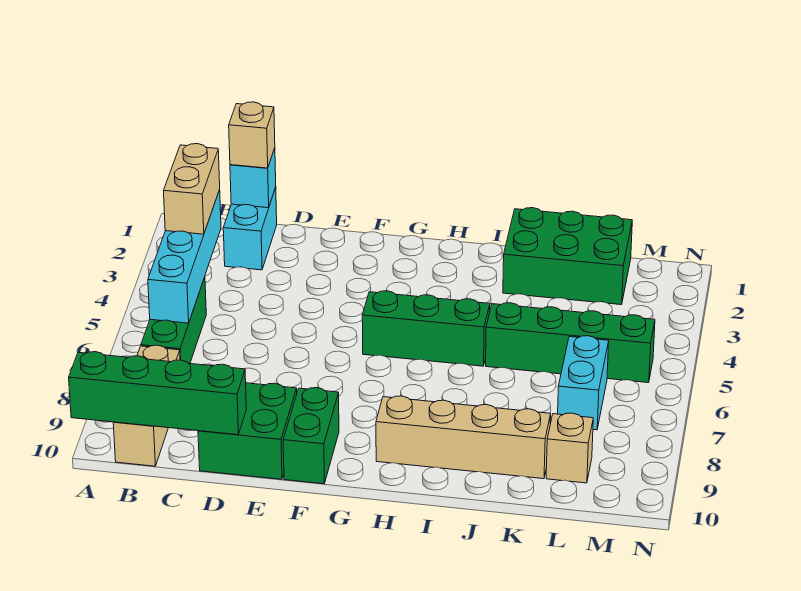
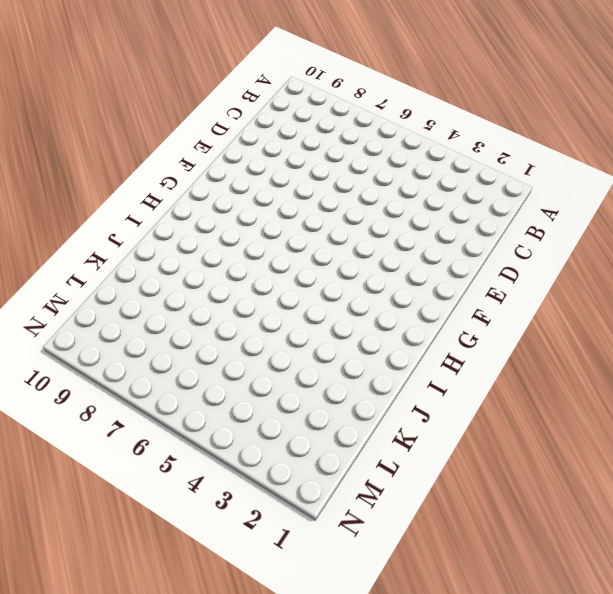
none -> green 1x3 brick [141,277,206,363]
none -> tan 1x3 brick [113,345,180,466]
none -> cyan 1x2 brick [223,187,277,270]

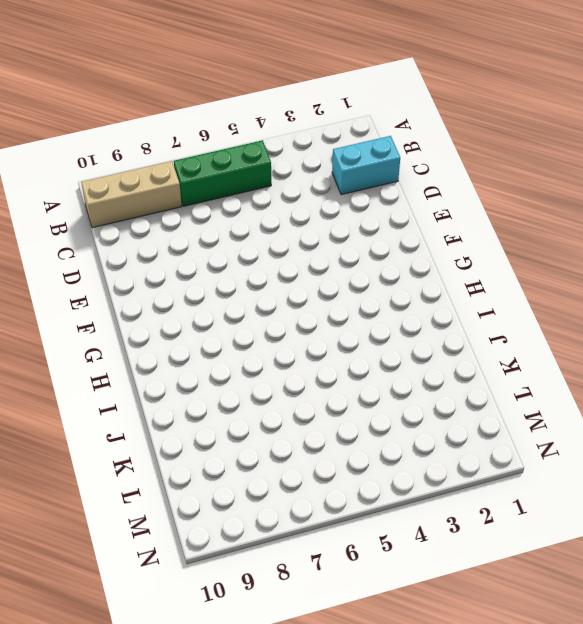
none -> green 2x2 brick [198,383,297,479]
none -> green 1x2 brick [283,388,339,484]
none -> green 1x3 brick [362,291,490,366]

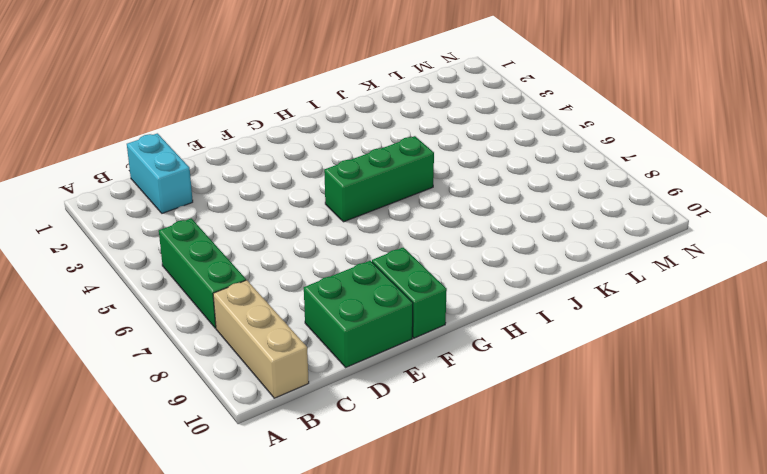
none -> tan 1x4 brick [376,396,551,479]
none -> green 2x3 brick [503,208,632,305]
none -> green 1x4 brick [486,303,655,383]

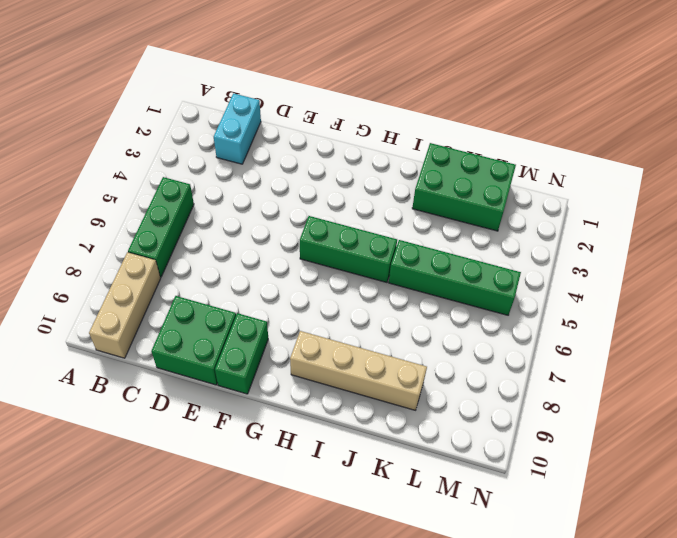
none -> cyan 1x2 brick [558,336,609,430]
none -> tan 1x1 brick [546,413,593,483]
none -> green 1x4 brick [69,352,246,435]

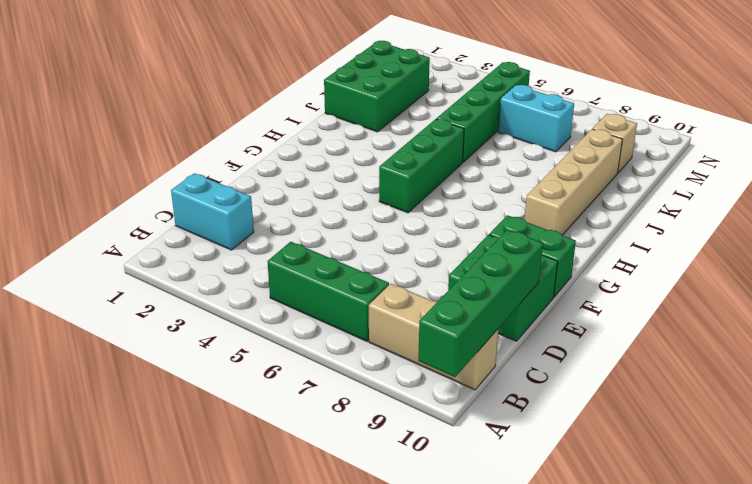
none -> cyan 1x4 brick [148,190,221,323]
none -> cyan 1x1 brick [230,148,276,208]
none -> tan 1x2 brick [164,144,220,234]

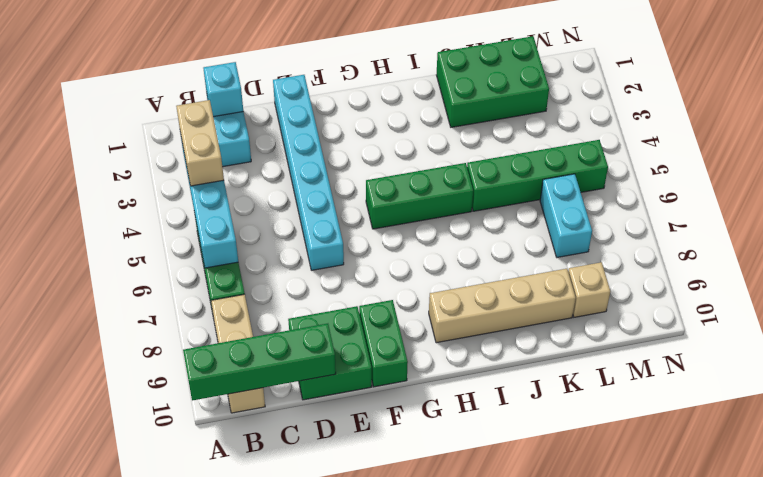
cyan 1x6 brick [273,75,344,270] -> none
none -> tan 1x1 brick [229,102,275,168]

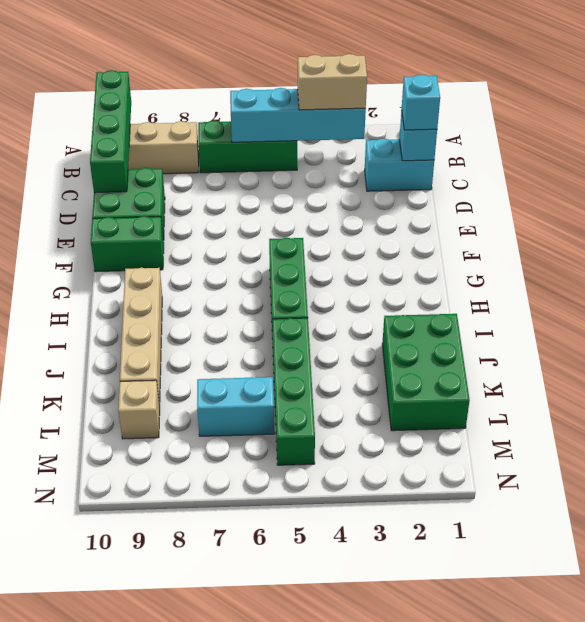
cyan 1x1 brick [402,75,440,130] -> tan 1x1 brick [229,102,275,168]

